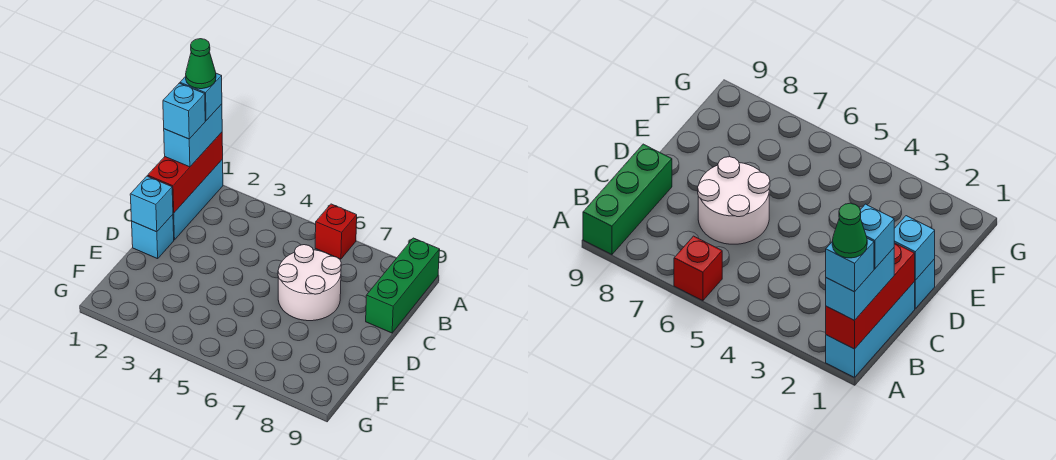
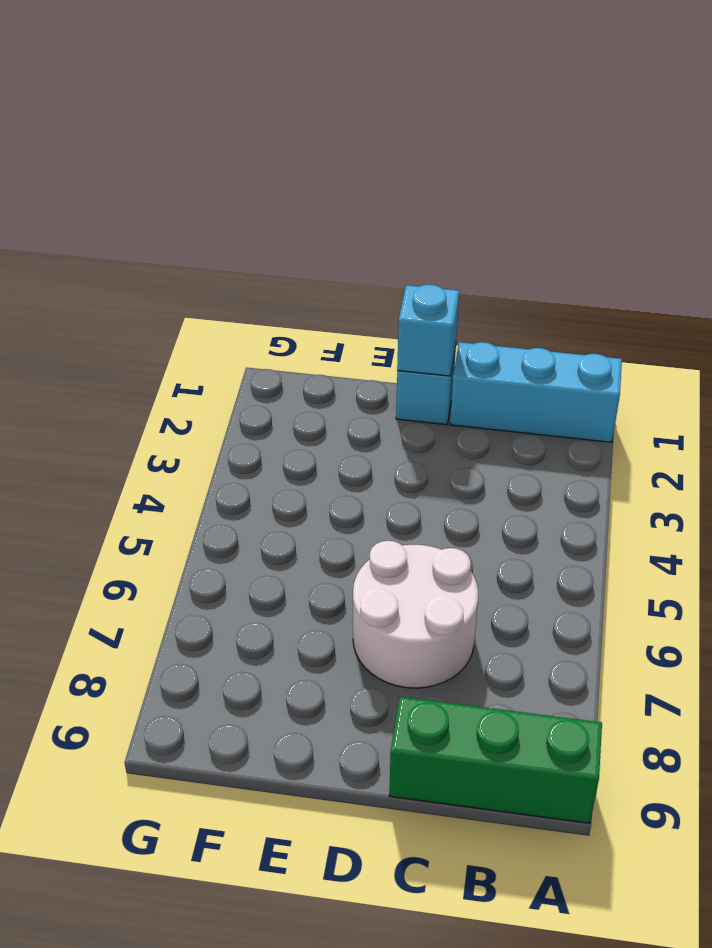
none -> red 1x1 brick [315,204,357,259]
none -> red 1x3 brick [148,132,223,213]

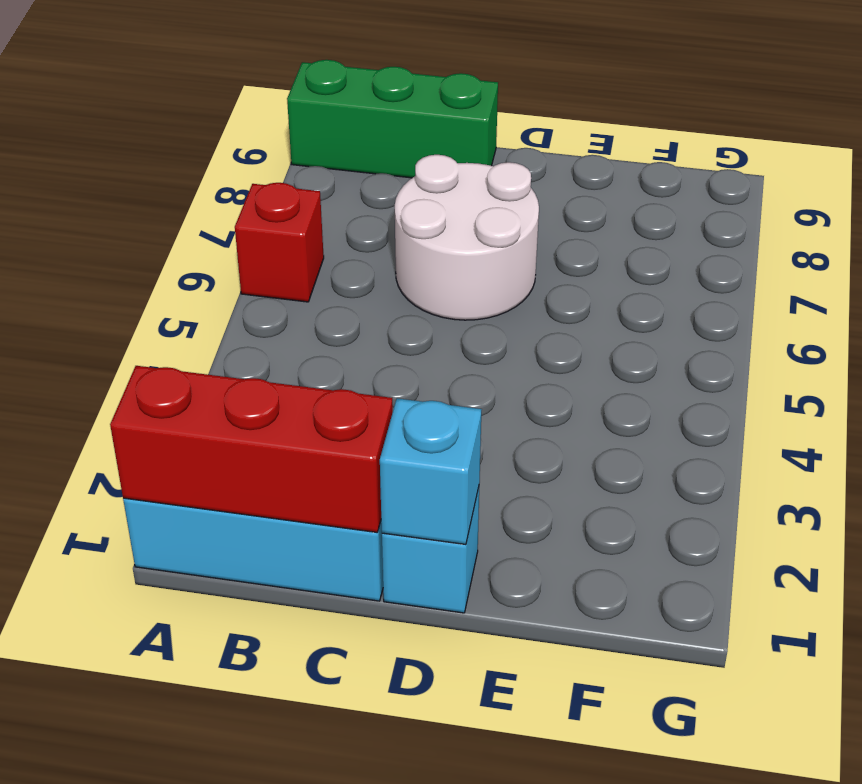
none -> cyan 1x2 brick [164,104,222,167]
none -> cyan 1x1 brick [180,73,222,121]

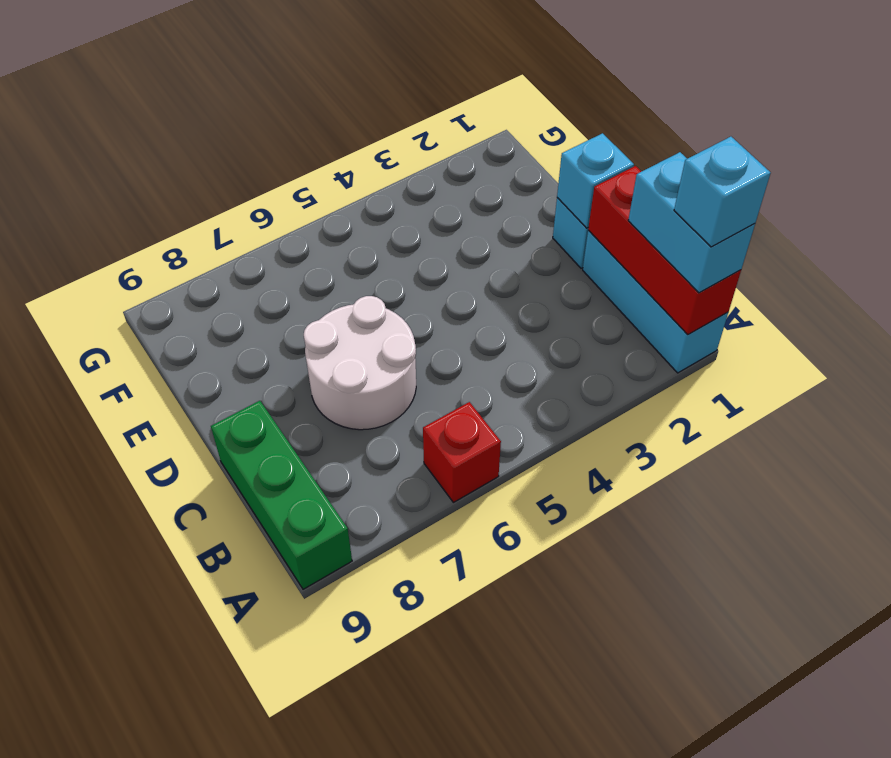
none -> cyan 1x1 brick [163,83,205,139]
none -> green 1x1 cone [186,39,216,89]

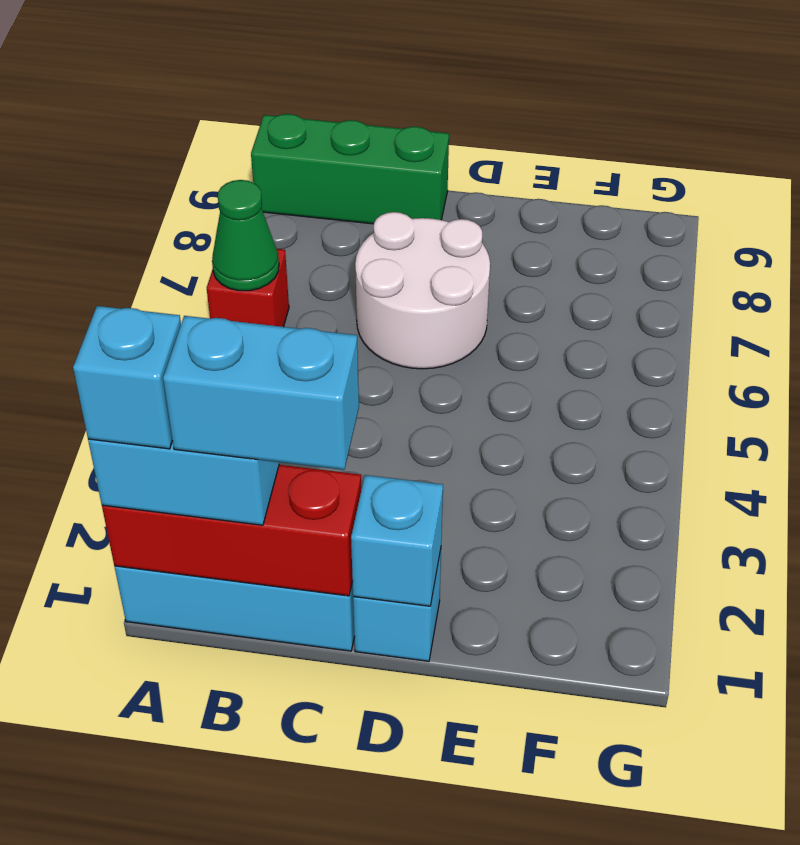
green 1x1 cone [212,180,279,291] -> green 1x1 cone moved to [186,39,216,89]
cyan 1x2 brick [163,316,359,470] -> cyan 1x1 brick [163,83,205,139]

